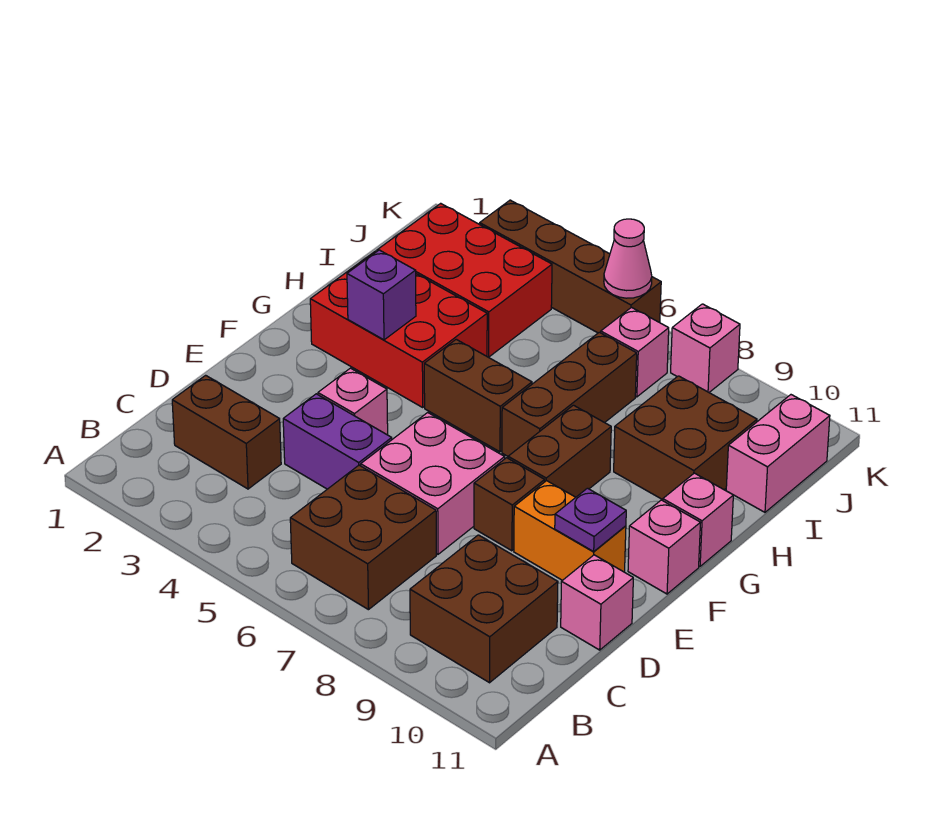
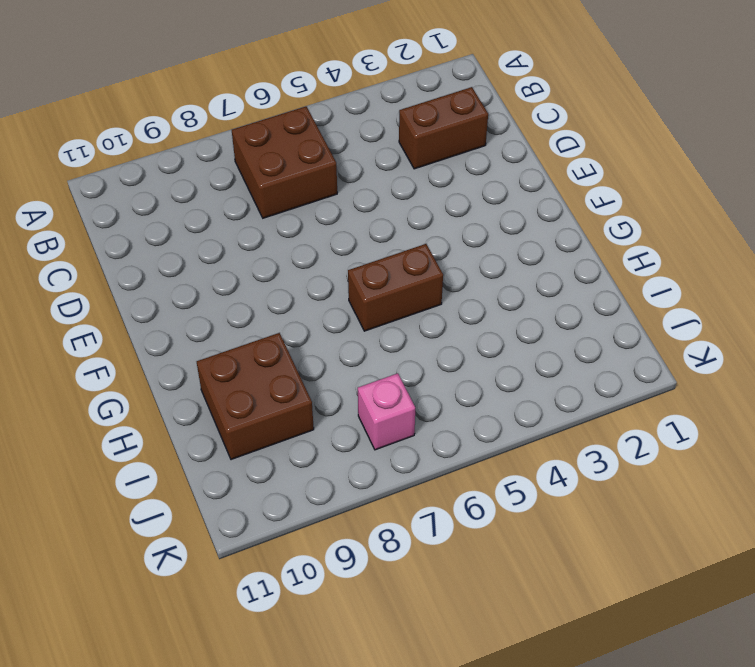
none -> brown 2x2 brick [410,535,558,683]
none -> purple 1x2 brick [283,394,392,489]
none -> pink 2x2 brick [361,413,505,554]

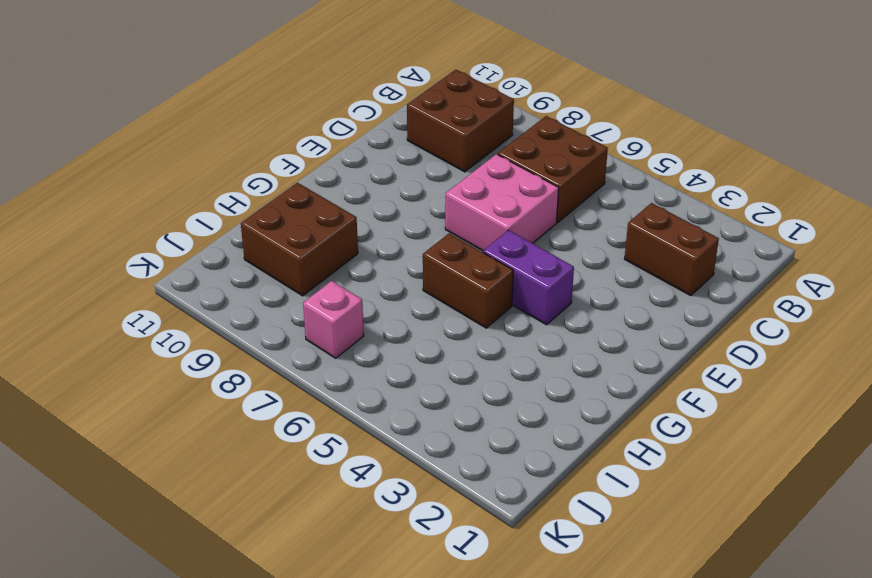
purple 1x2 brick [483,230,574,325] -> purple 1x2 brick moved to [283,394,392,489]
none -> pink 1x1 brick [561,555,633,650]
none -> pink 1x1 brick [318,368,388,435]
none -> brown 1x1 brick [474,458,545,551]

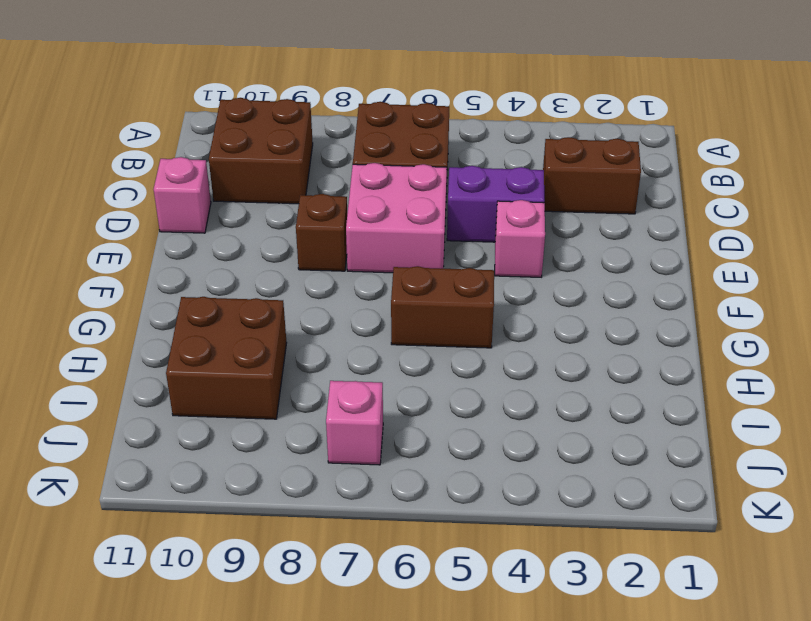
none -> orange 1x2 brick [514,481,626,580]
none -> brown 1x2 brick [508,405,611,497]
none -> pink 1x1 brick [628,500,700,594]

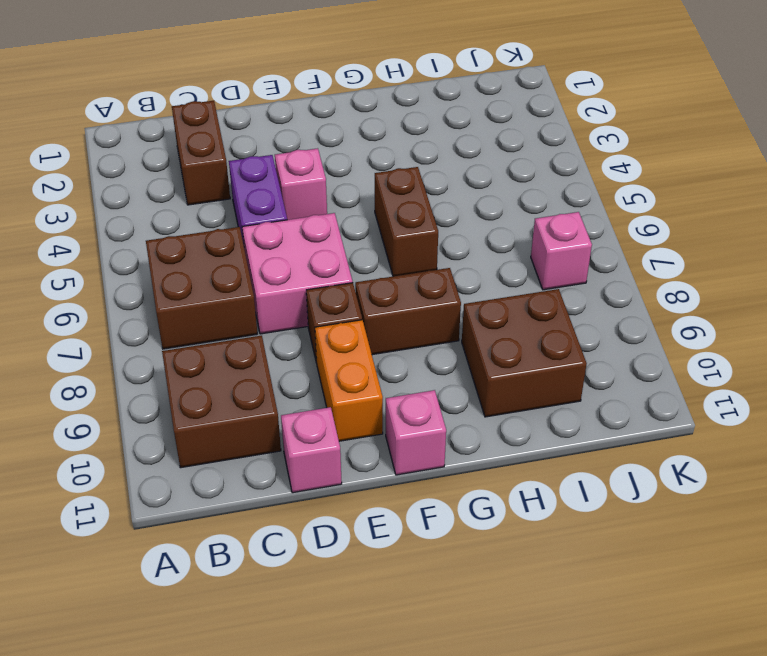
none -> red 2x3 brick [310,251,487,407]
none -> brown 1x3 brick [502,332,637,456]
none -> pink 1x1 brick [663,473,733,566]

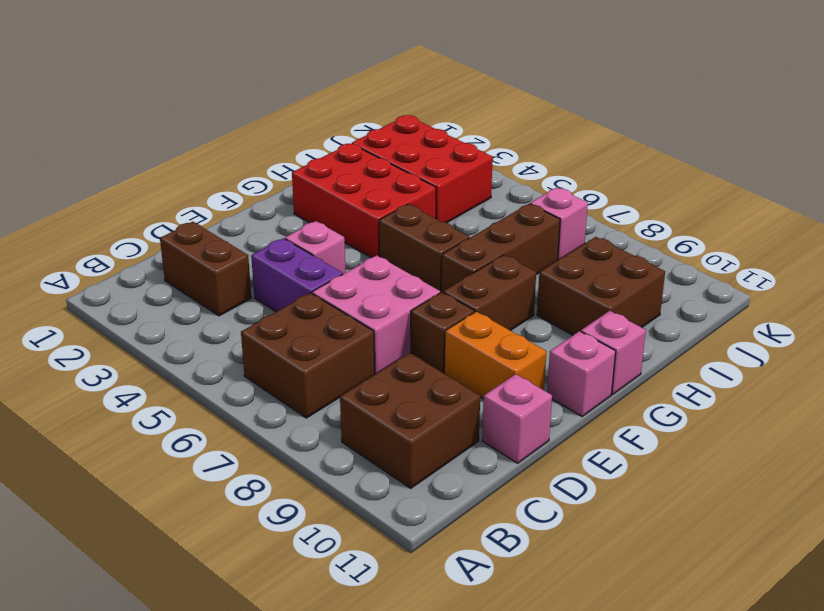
none -> pink 1x2 brick [726,395,830,512]
none -> brown 1x4 brick [480,200,661,333]
none -> pink 1x1 brick [671,304,740,392]

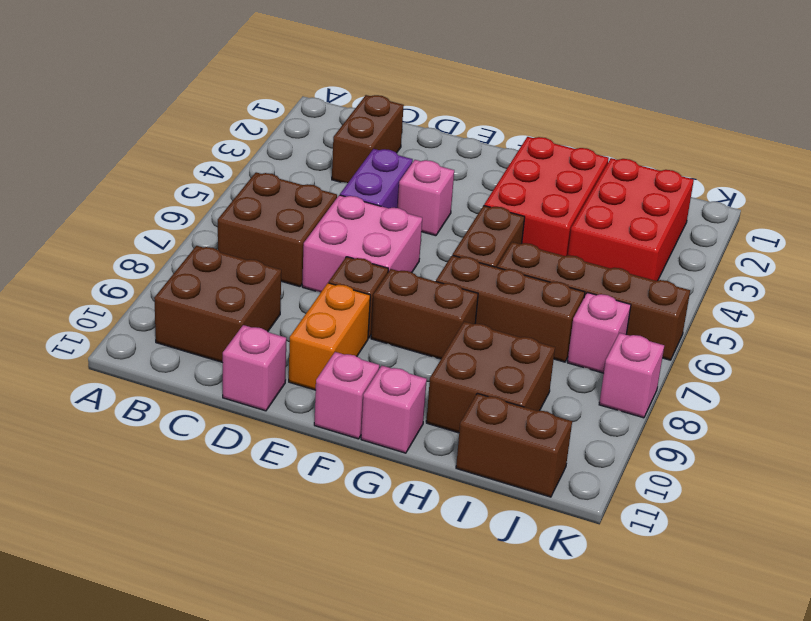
brown 1x4 brick [497,242,690,360] -> brown 1x4 brick turned to [480,200,661,333]
brown 1x2 brick [456,393,572,497] -> pink 1x2 brick [726,395,830,512]
none -> purple 1x1 plate [555,488,626,551]
none -> purple 1x1 brick [347,250,416,340]
none -> pink 1x1 cone [604,219,652,298]

